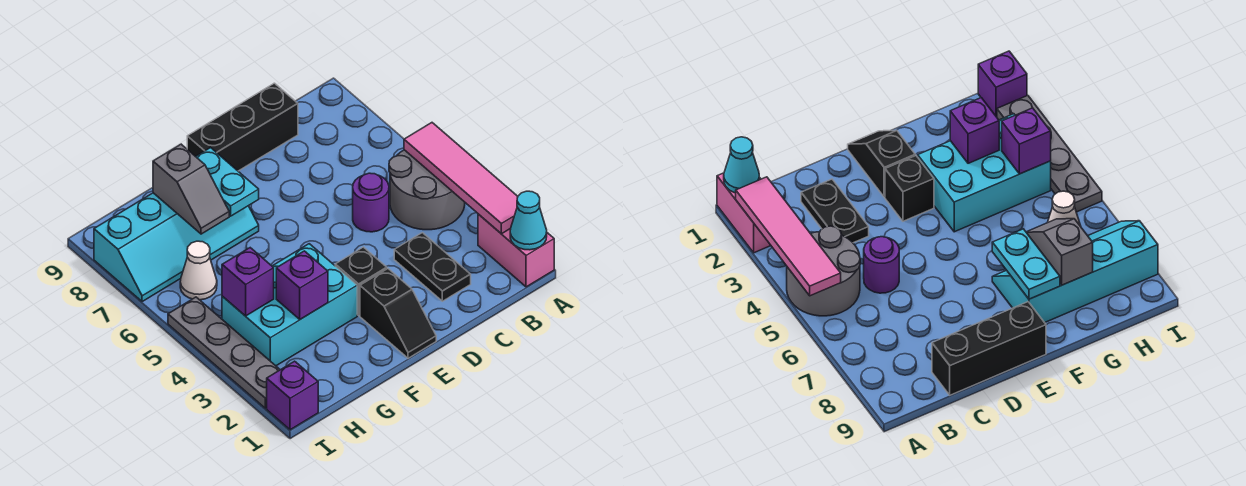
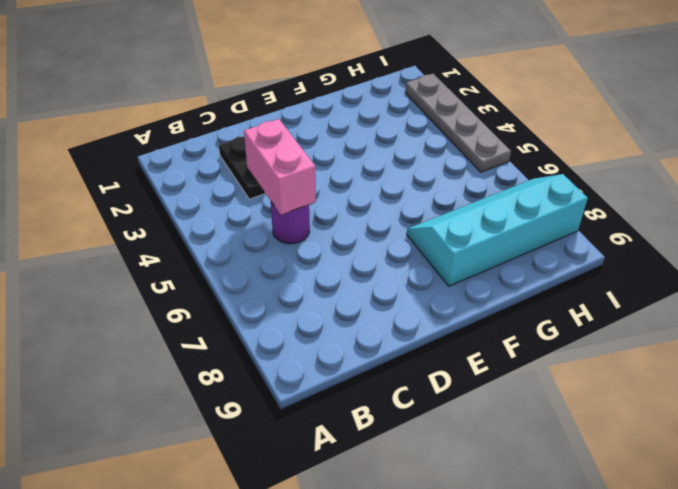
pink 1x2 brick [244,119,316,215] -> pink 1x2 brick moved to [478,214,554,287]
none -> grey 2x2 round brick [389,150,465,230]
none -> black 1x3 brick [187,83,298,171]
none -> black 1x2 slope [360,269,436,358]

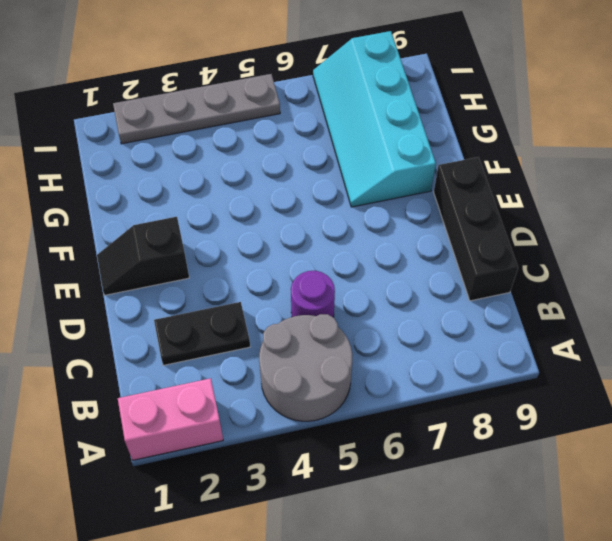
none -> black 1x1 brick [335,247,387,315]
none -> cyan 2x3 brick [222,244,357,366]
none -> white 1x1 cone [180,241,217,300]

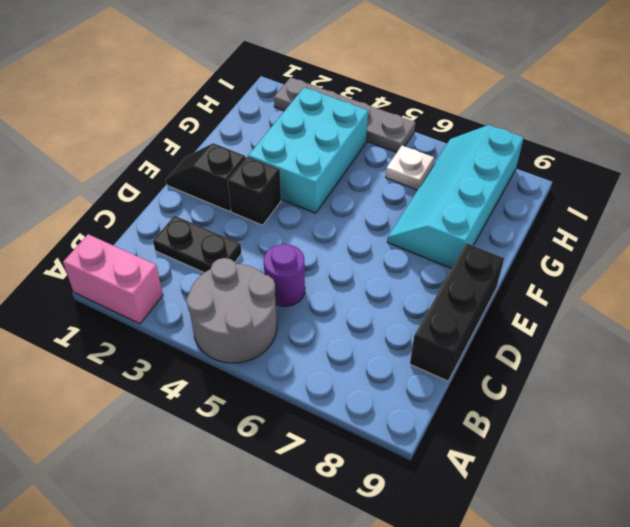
white 1x1 plate [386,146,434,190] -> white 1x1 cone [180,241,217,300]
none -> purple 1x1 brick [267,361,318,430]
none -> cyan 1x1 cone [510,191,547,250]
none -> pink 1x4 tile [404,123,518,234]

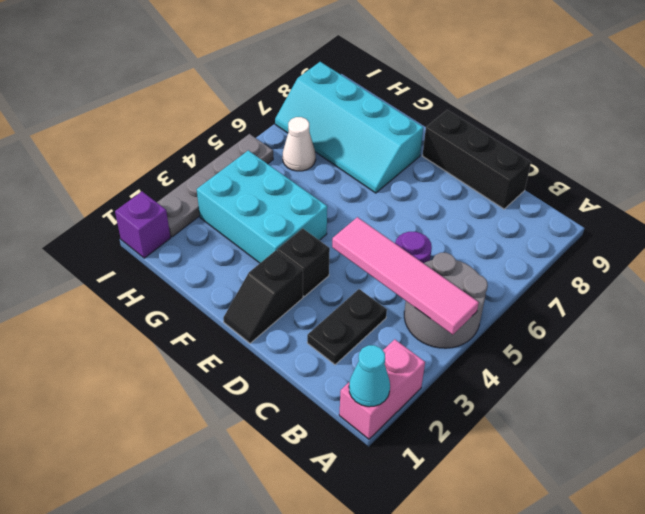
pink 1x4 tile [332,217,479,335] -> pink 1x4 tile turned to [404,123,518,234]
none -> cyan 1x2 plate [196,148,259,216]
none -> purple 1x1 brick [276,251,328,319]
none -> grey 1x2 slope [153,144,229,234]

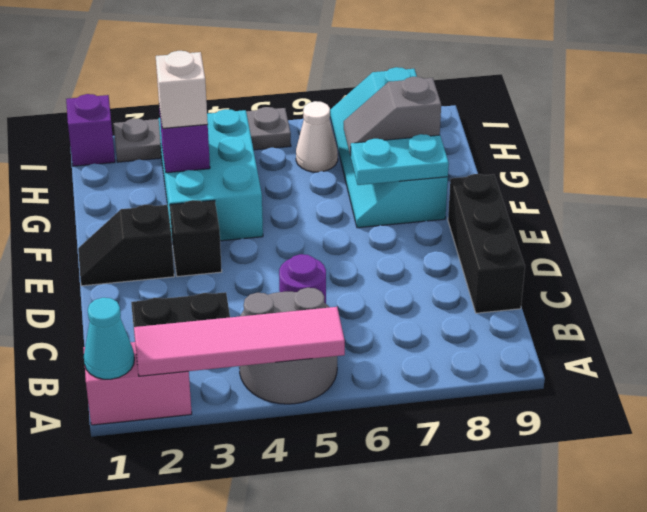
white 1x1 brick [156,51,208,128] -> none
none -> purple 1x1 brick [222,248,274,316]

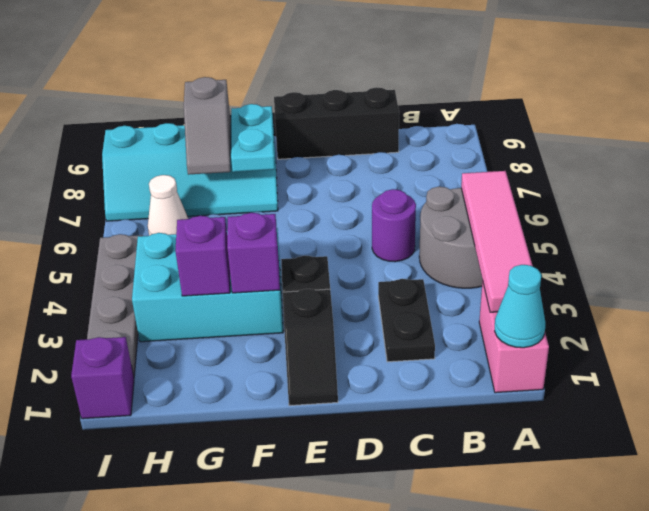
purple 1x1 brick [227,213,280,293] -> purple 1x1 brick moved to [222,248,274,316]

